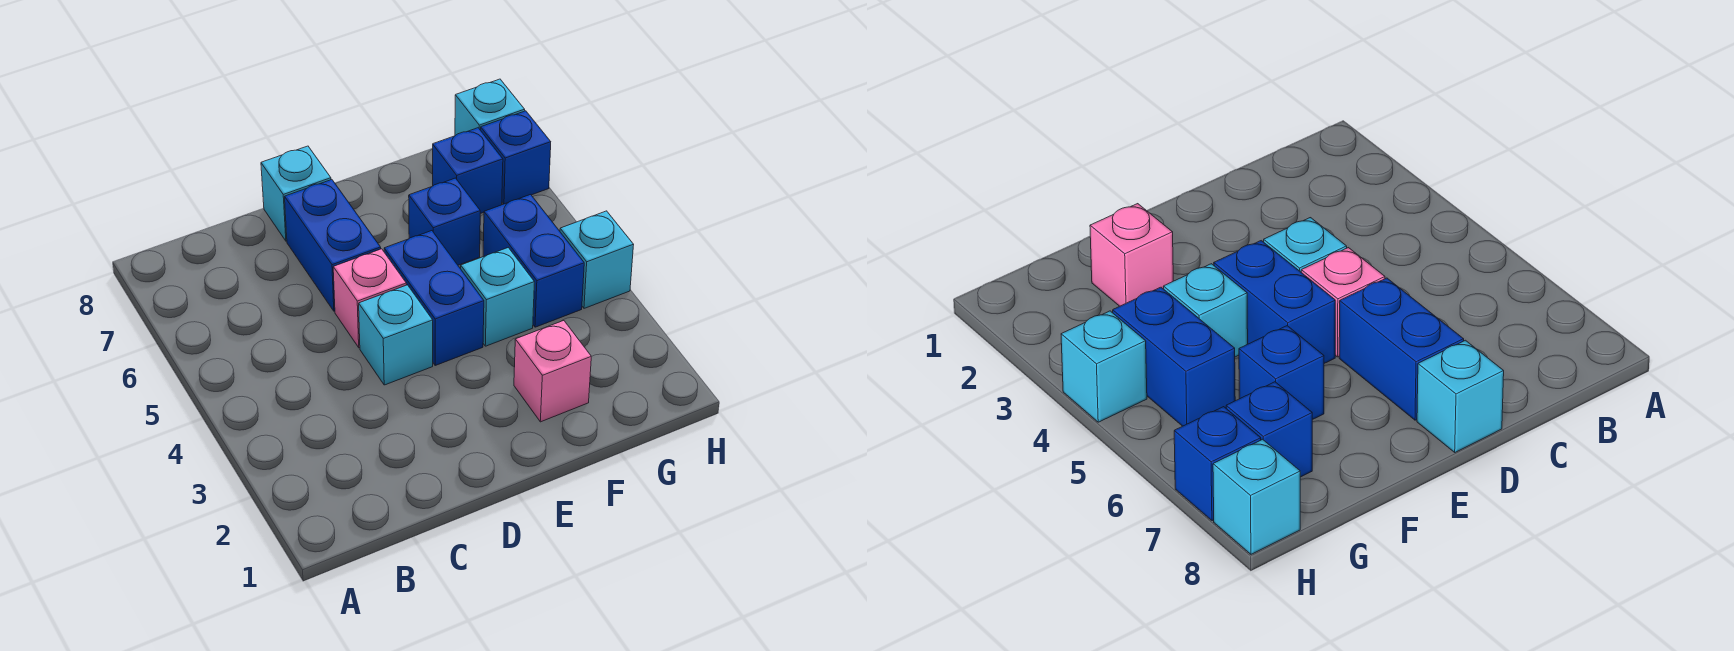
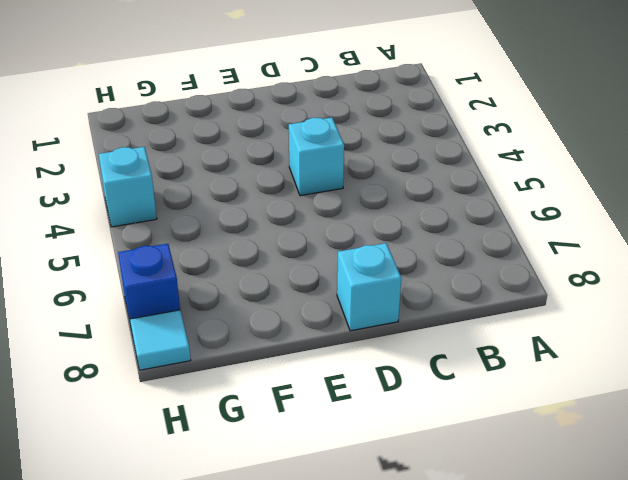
cyan 1x1 tile [130,310,191,370] -> cyan 1x1 brick [455,79,525,136]
none -> pink 1x1 brick [333,249,406,348]
none -> blue 1x2 brick [285,180,381,311]
none -> blue 1x2 brick [384,231,484,365]

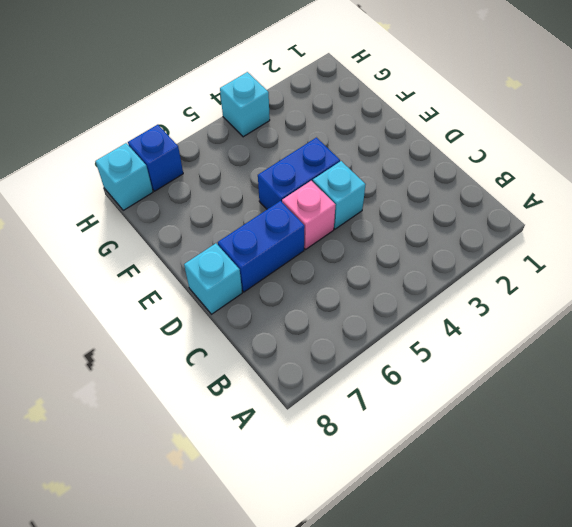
none -> pink 1x1 brick [514,321,591,422]
none -> cyan 1x1 brick [461,248,534,346]
none -> blue 1x1 brick [409,178,480,265]

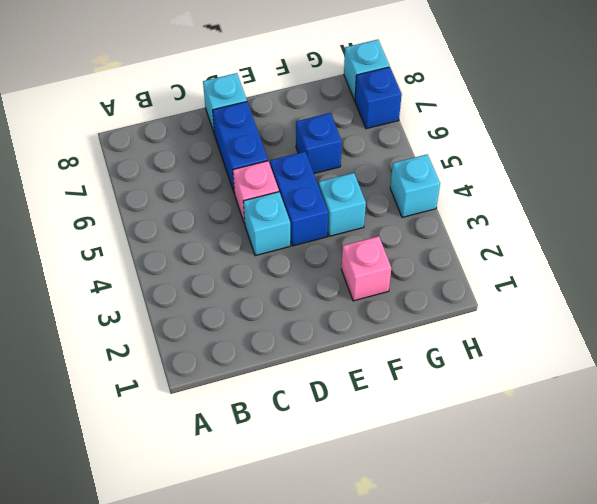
none -> blue 1x2 brick [483,195,584,327]
none -> blue 1x1 brick [433,128,503,214]

